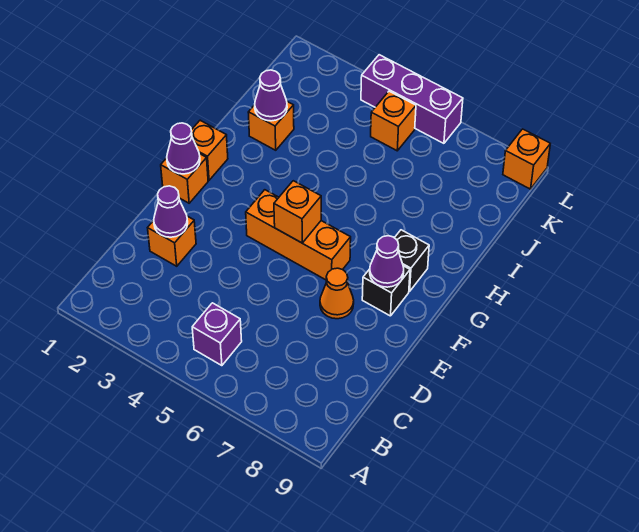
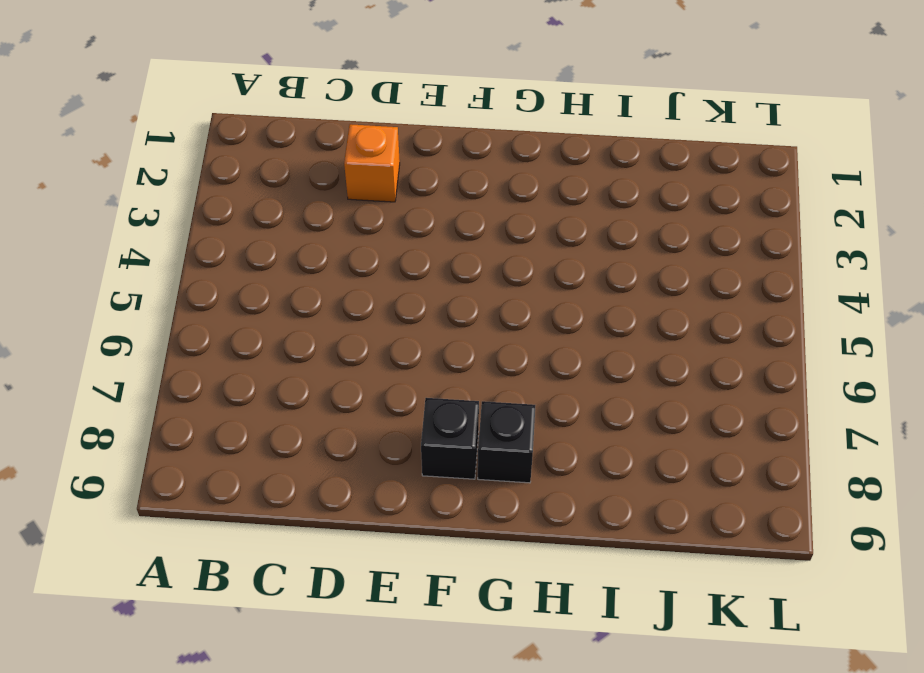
none -> purple 1x1 brick [192,303,242,366]
none -> orange 1x1 cone [320,268,354,319]
none -> orange 1x1 brick [161,154,208,203]

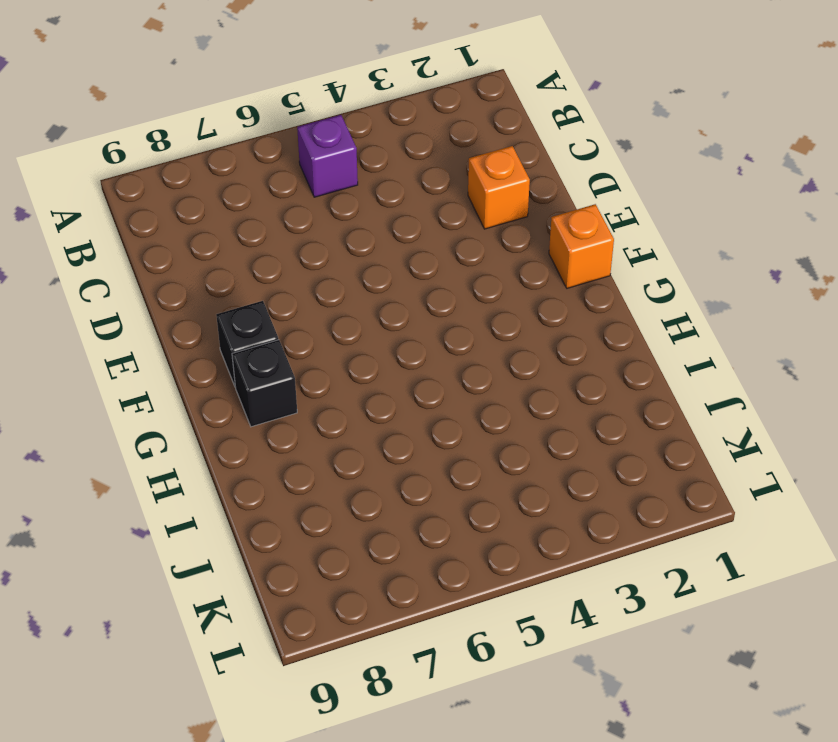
none -> orange 1x1 cone [320,268,354,319]
none -> orange 1x3 brick [246,190,351,280]
none -> orange 1x1 brick [191,120,228,180]

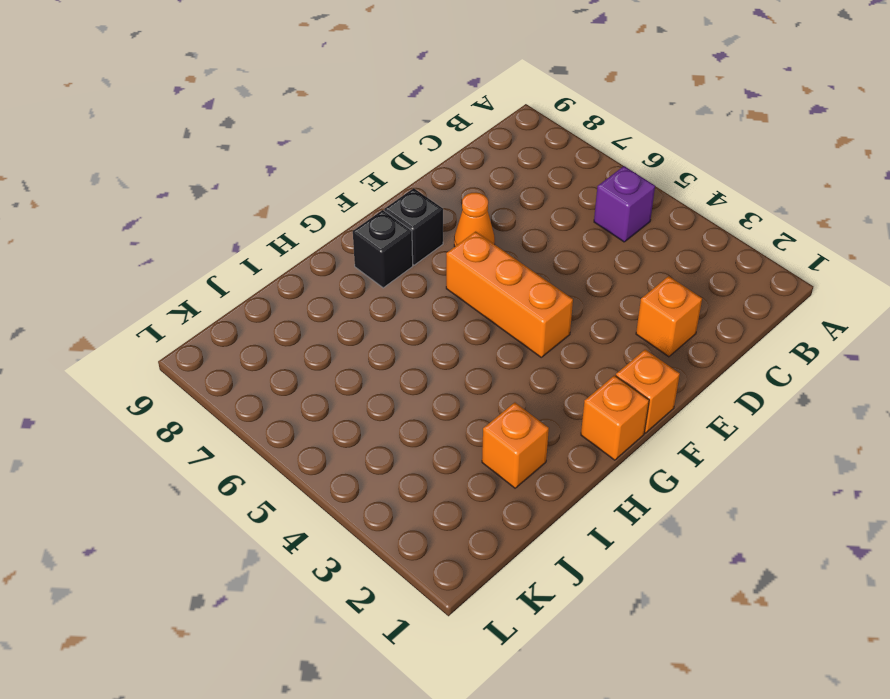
none -> orange 1x1 brick [371,91,416,151]
none -> purple 1x3 brick [361,55,463,143]
none -> orange 1x1 brick [503,129,550,189]

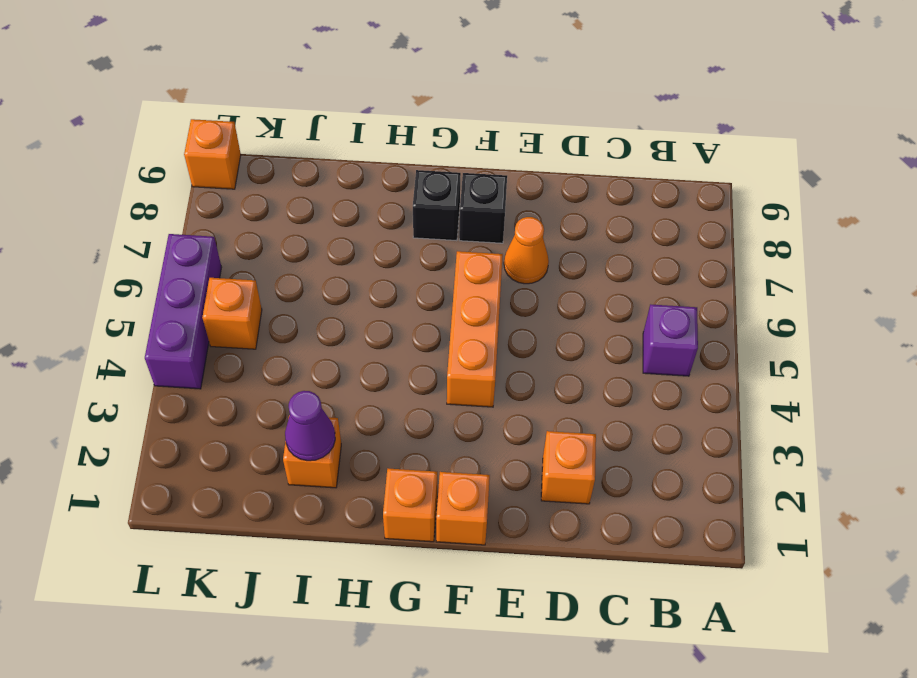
none -> purple 1x1 cone [154,186,188,237]
none -> purple 1x1 cone [167,123,200,174]
none -> orange 1x1 brick [274,181,321,243]

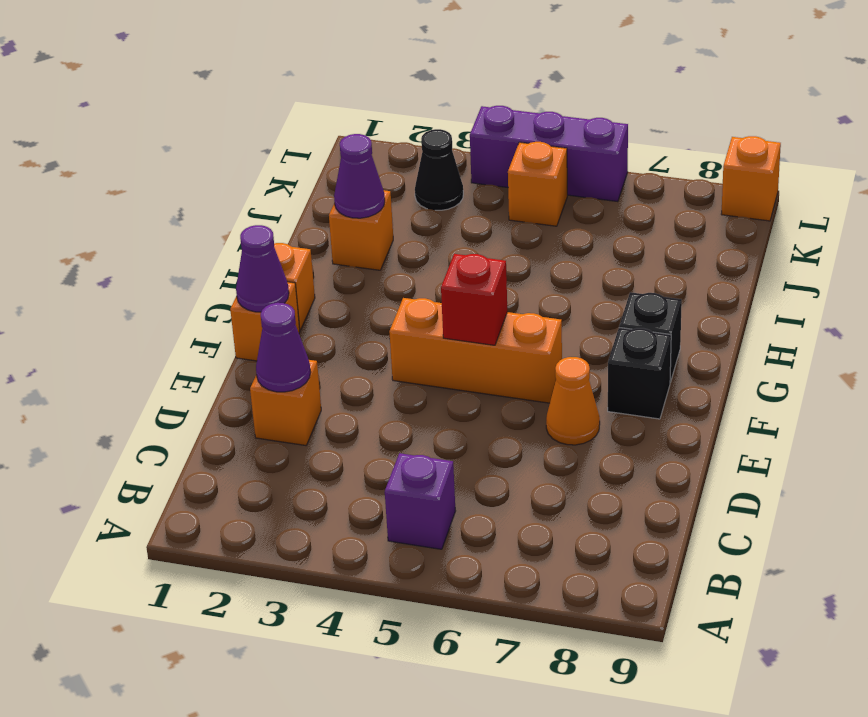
red 1x1 brick [441,254,507,345] -> orange 1x1 brick [274,181,321,243]
black 1x1 cone [415,129,463,210] -> none
none -> purple 1x1 cone [370,236,404,287]

